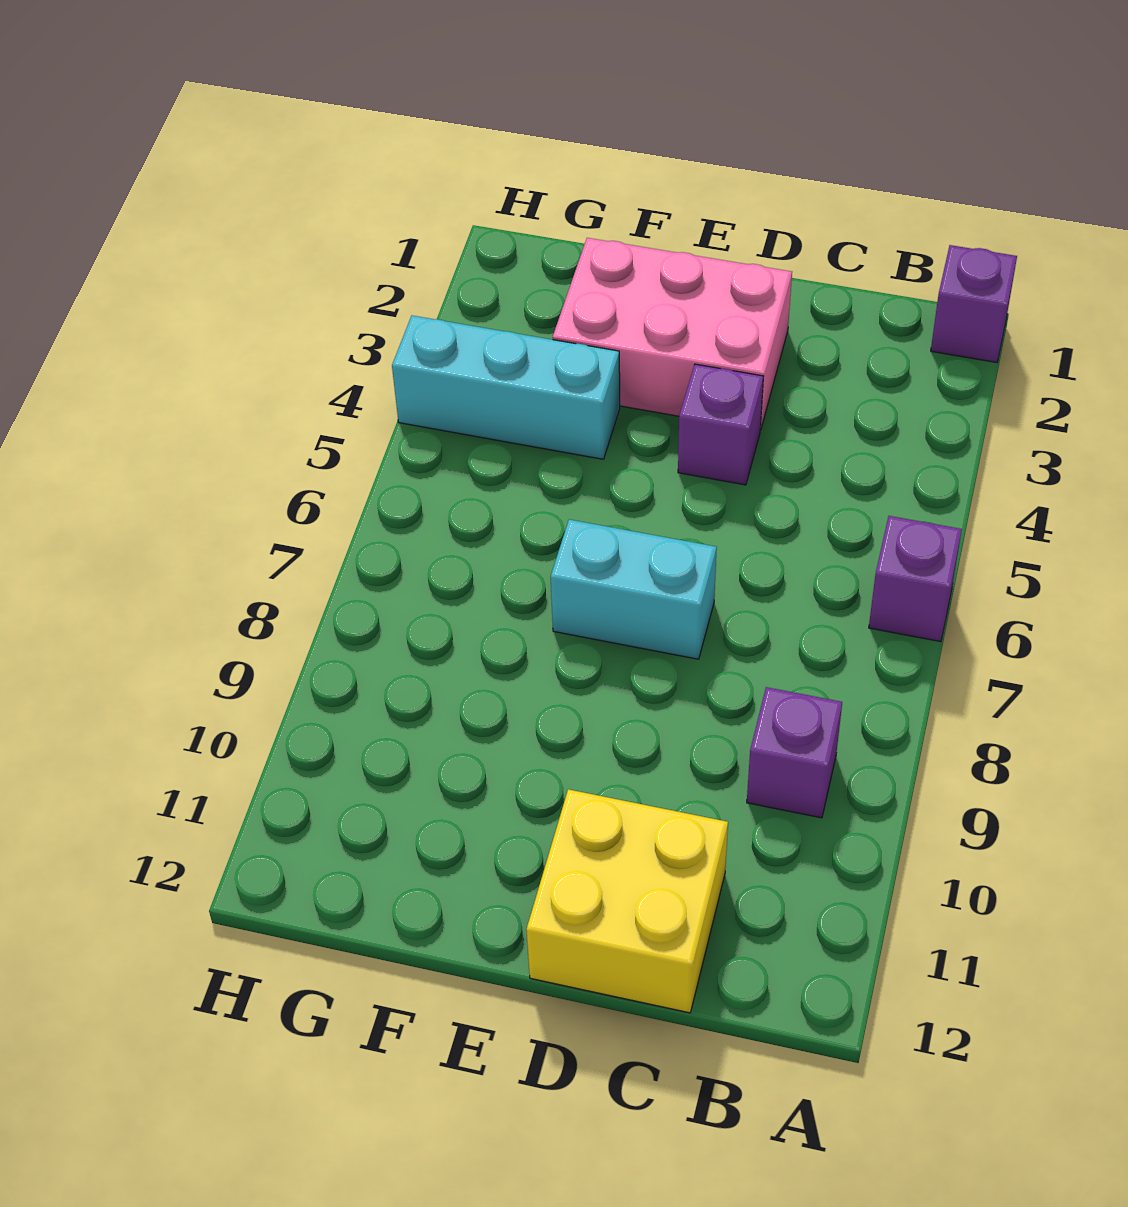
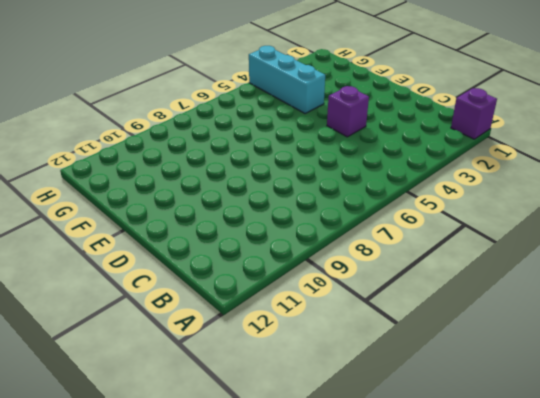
none -> purple 1x1 brick [869,516,962,642]
none -> purple 1x1 brick [747,687,842,818]

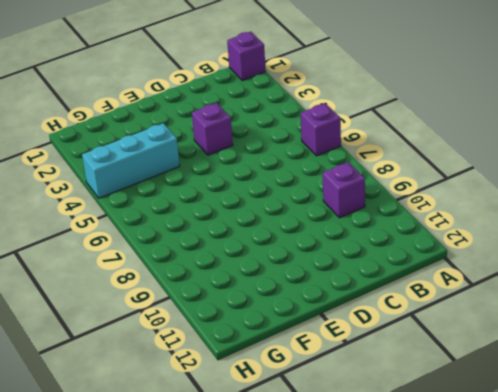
none -> yellow 2x2 brick [526,789,728,1013]
none -> pink 2x3 brick [553,238,792,430]

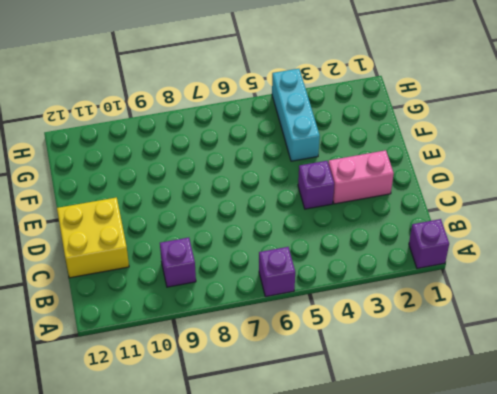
pink 1x2 brick [328,150,394,204] -> pink 2x3 brick [553,238,792,430]
none -> cyan 1x2 brick [551,520,717,659]

